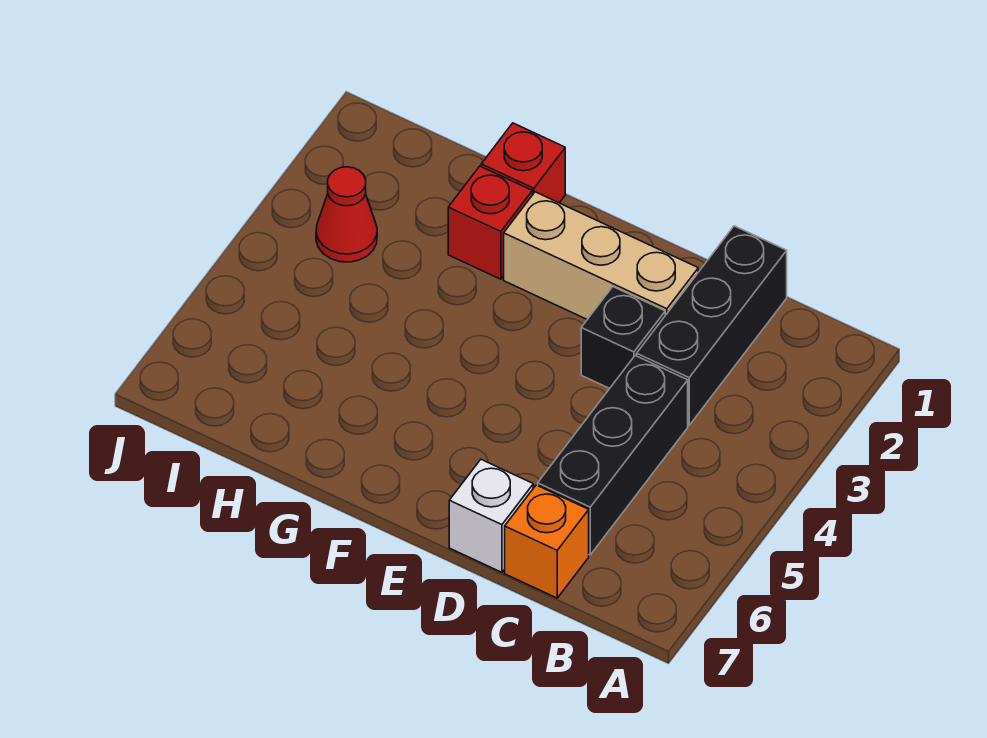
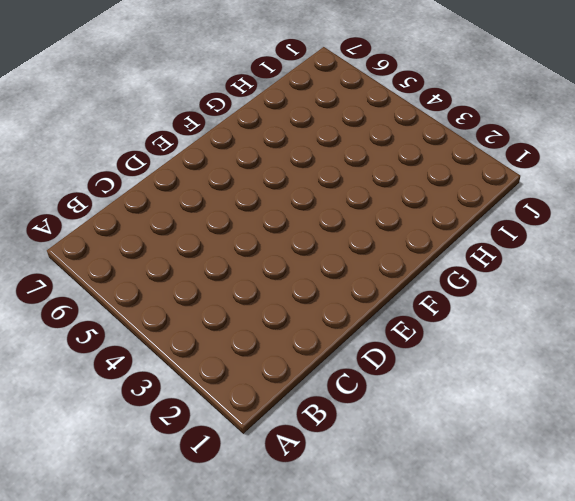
none -> black 1x3 brick [637,226,787,425]
none -> black 1x3 brick [538,356,688,555]

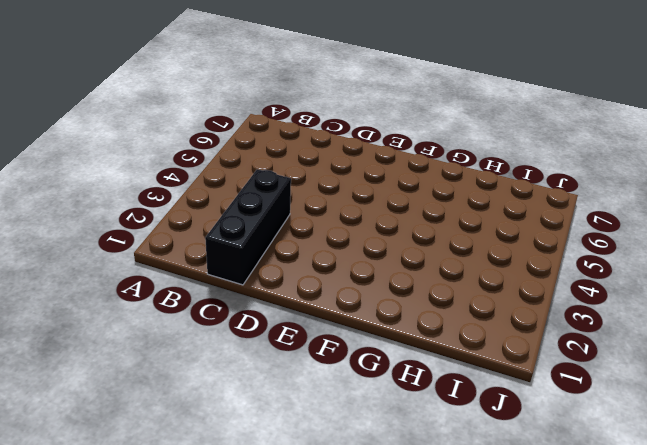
none -> black 1x3 brick [538,356,688,555]
none -> orange 1x1 brick [505,485,589,598]

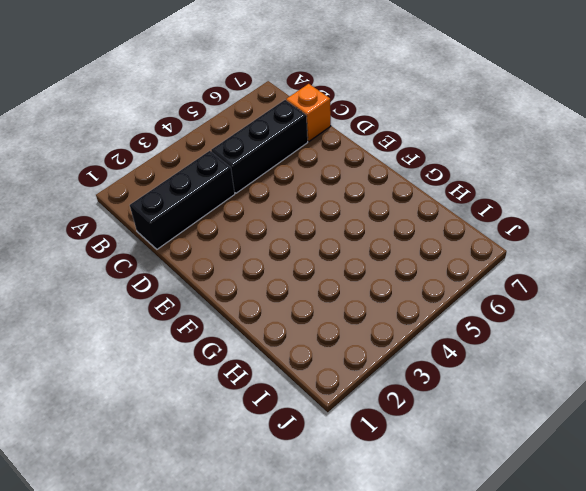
none -> tan 1x3 brick [504,192,698,319]
none -> black 1x1 brick [581,287,665,389]

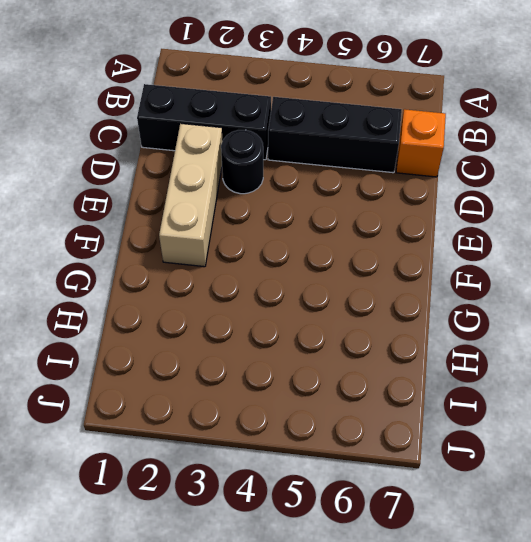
black 1x1 round brick [221,130,263,194] -> black 1x1 brick [581,287,665,389]
none -> white 1x1 brick [449,460,533,572]
none -> red 1x1 brick [481,123,565,203]

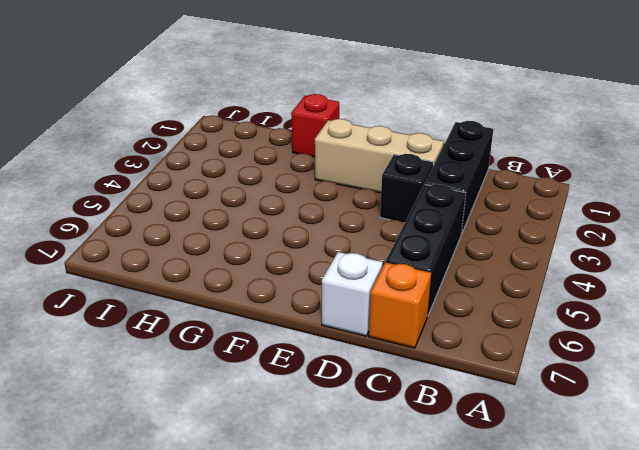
none -> red 1x1 brick [448,166,532,279]
none -> red 1x1 cone [316,167,377,262]

